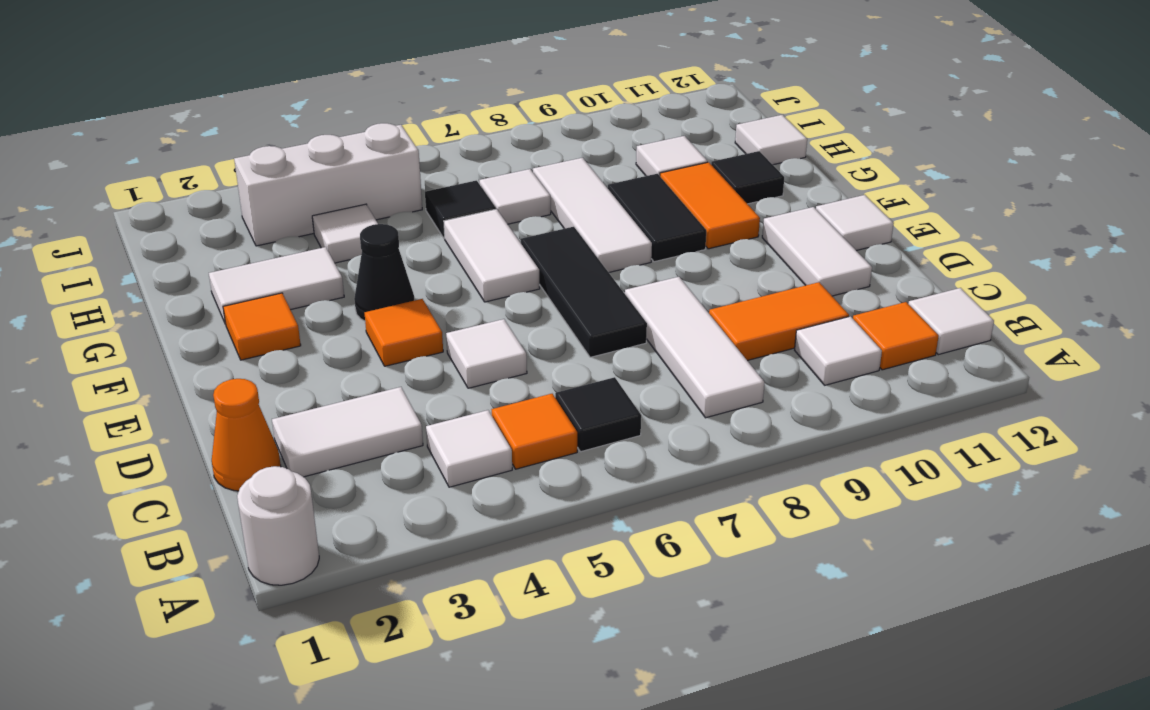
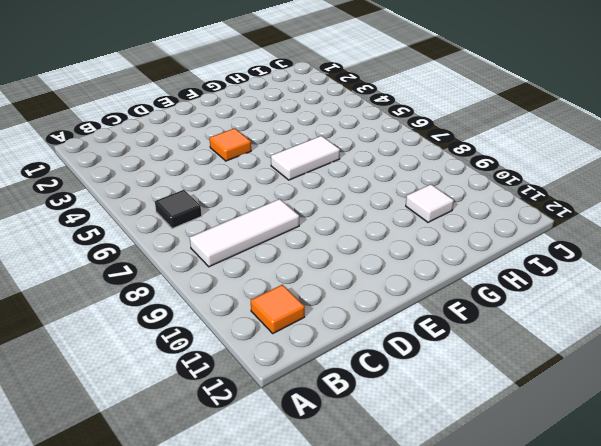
none -> white 1x1 round brick [237,466,319,585]
none -> white 1x1 tile [426,410,512,487]
none -> orange 1x1 tile [491,394,577,469]
none -> white 1x1 tile [795,316,882,385]

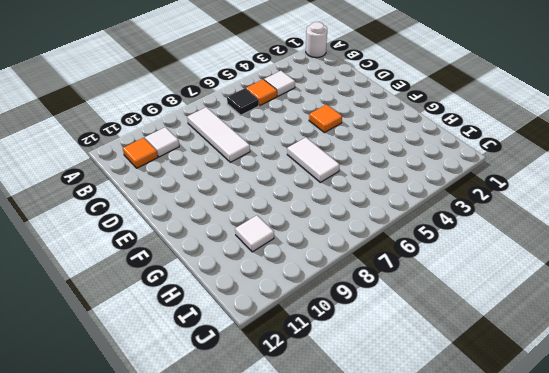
none -> white 1x1 tile [908,288,994,355]
none -> orange 1x1 cone [212,379,281,491]
none -> white 1x2 tile [272,387,423,477]
none -> orange 1x2 tile [709,282,849,361]

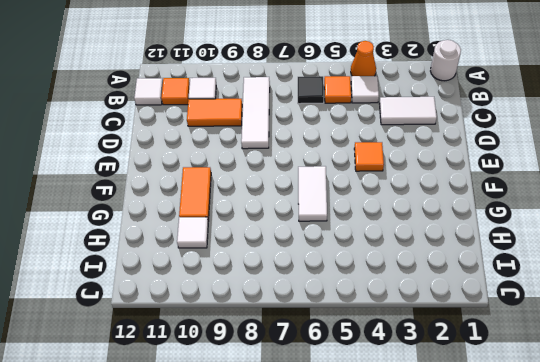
orange 1x1 cone [351,41,376,76] -> orange 1x1 cone moved to [212,379,281,491]
none -> white 1x1 tile [446,319,527,388]
none -> black 1x3 tile [521,227,647,357]
none -> white 1x2 tile [762,207,872,296]
none -> white 1x1 tile [816,195,894,251]

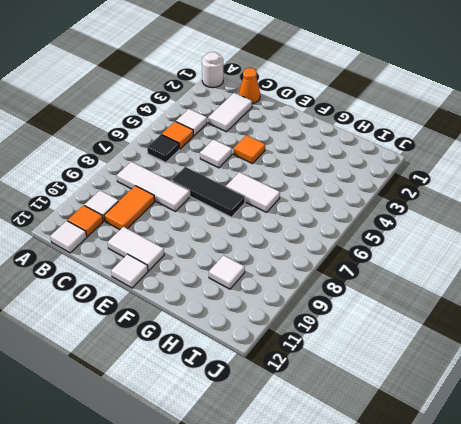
none -> orange 1x1 tile [223,293,301,360]
none -> black 1x1 cone [354,224,414,321]
none -> white 1x3 tile [533,158,652,272]
none -> black 1x2 tile [608,174,706,262]

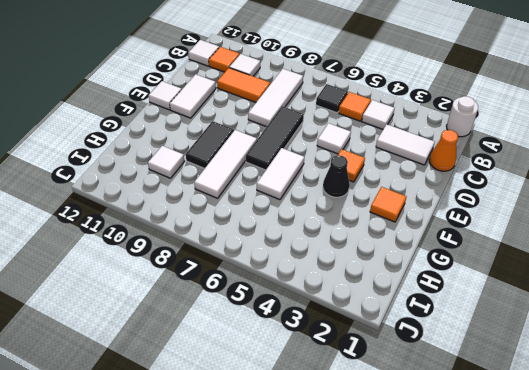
none -> orange 1x2 tile [660,162,760,249]
none -> white 1x2 tile [209,247,344,324]
none -> black 1x1 tile [711,151,784,204]
none -> white 1x1 tile [312,204,378,263]

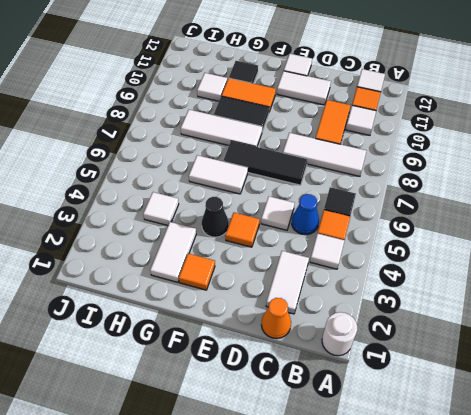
blue 1x1 cone [292,194,319,235] -> none
none -> black 1x1 tile [425,181,496,239]
none -> white 1x1 tile [479,169,551,224]
none -> white 1x1 tile [735,115,807,165]
none -> white 1x3 brick [234,123,422,246]

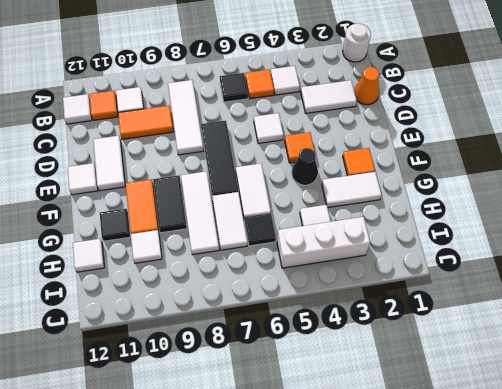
white 1x2 tile [212,192,247,250] -> white 1x1 tile [479,169,551,224]

